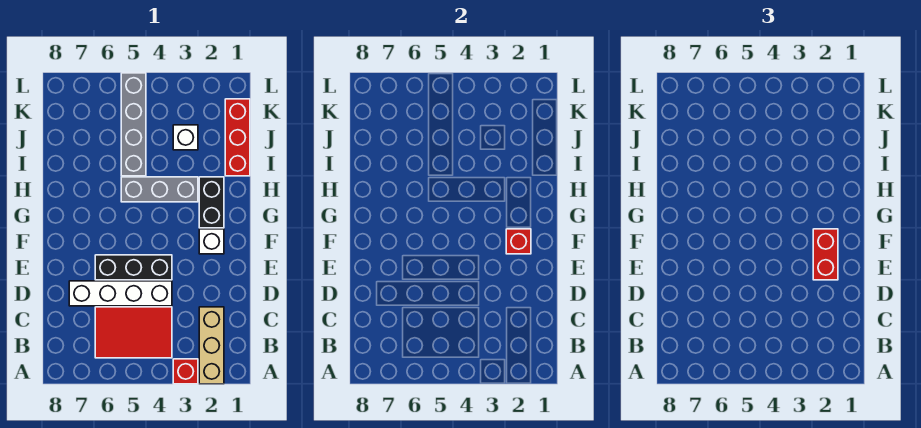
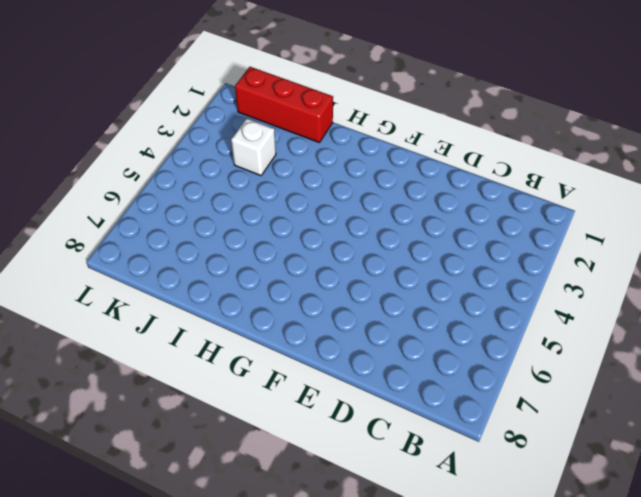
none -> tan 1x3 brick [199,307,224,384]
none -> red 1x1 brick [173,359,198,384]
none -> red 2x3 tile [95,307,172,358]

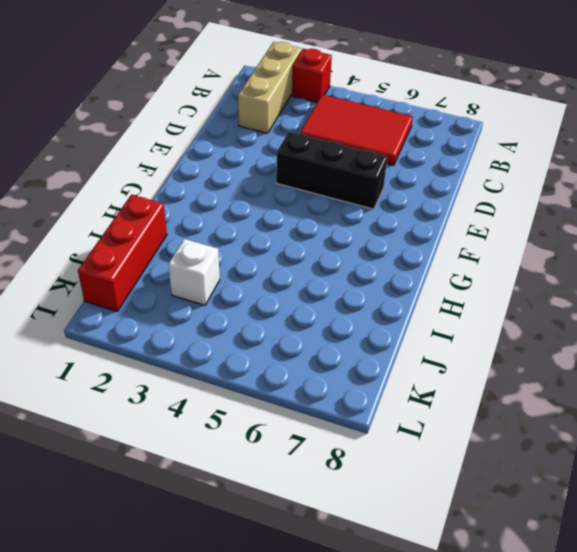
none -> white 1x4 brick [69,281,172,306]
none -> white 1x1 brick [199,229,224,254]
none -> black 1x2 brick [199,177,224,228]

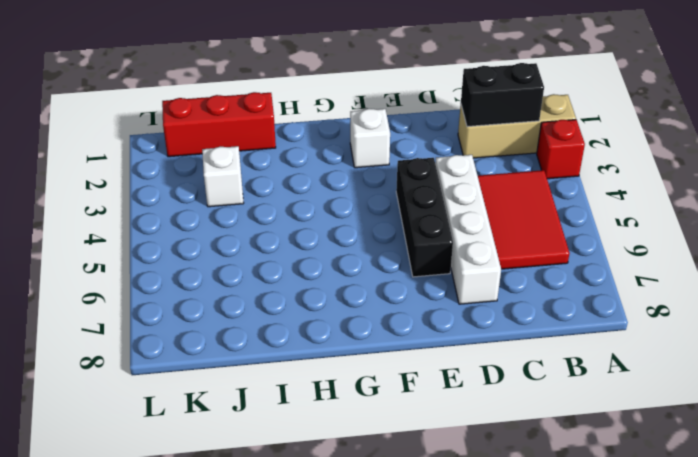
black 1x2 brick [461,63,544,127] -> black 1x2 brick moved to [199,177,224,228]
none -> grey 1x3 brick [121,177,198,202]
none -> grey 1x4 brick [121,73,146,176]
none -> red 1x1 brick [506,229,531,254]

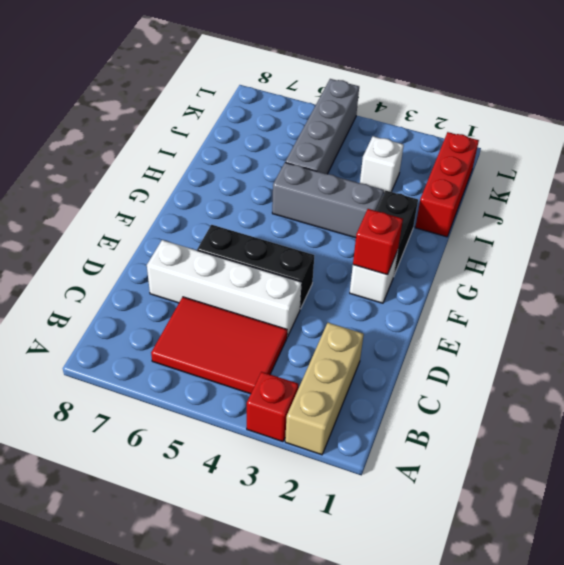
none -> red 1x2 brick [813,229,838,280]

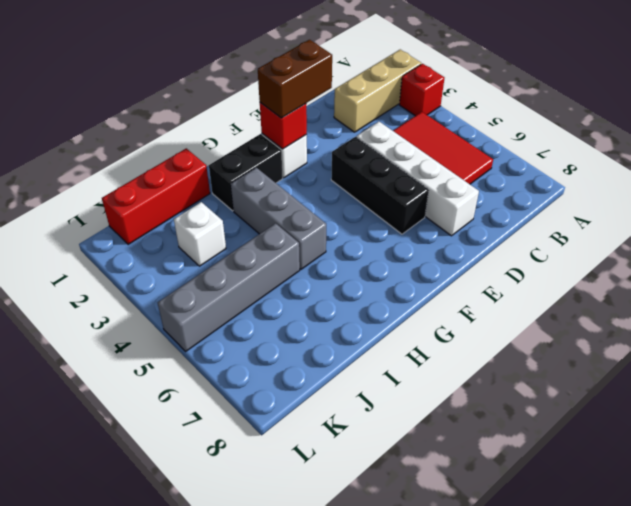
brown 1x2 brick [258,40,332,118] -> red 1x2 brick [813,229,838,280]

